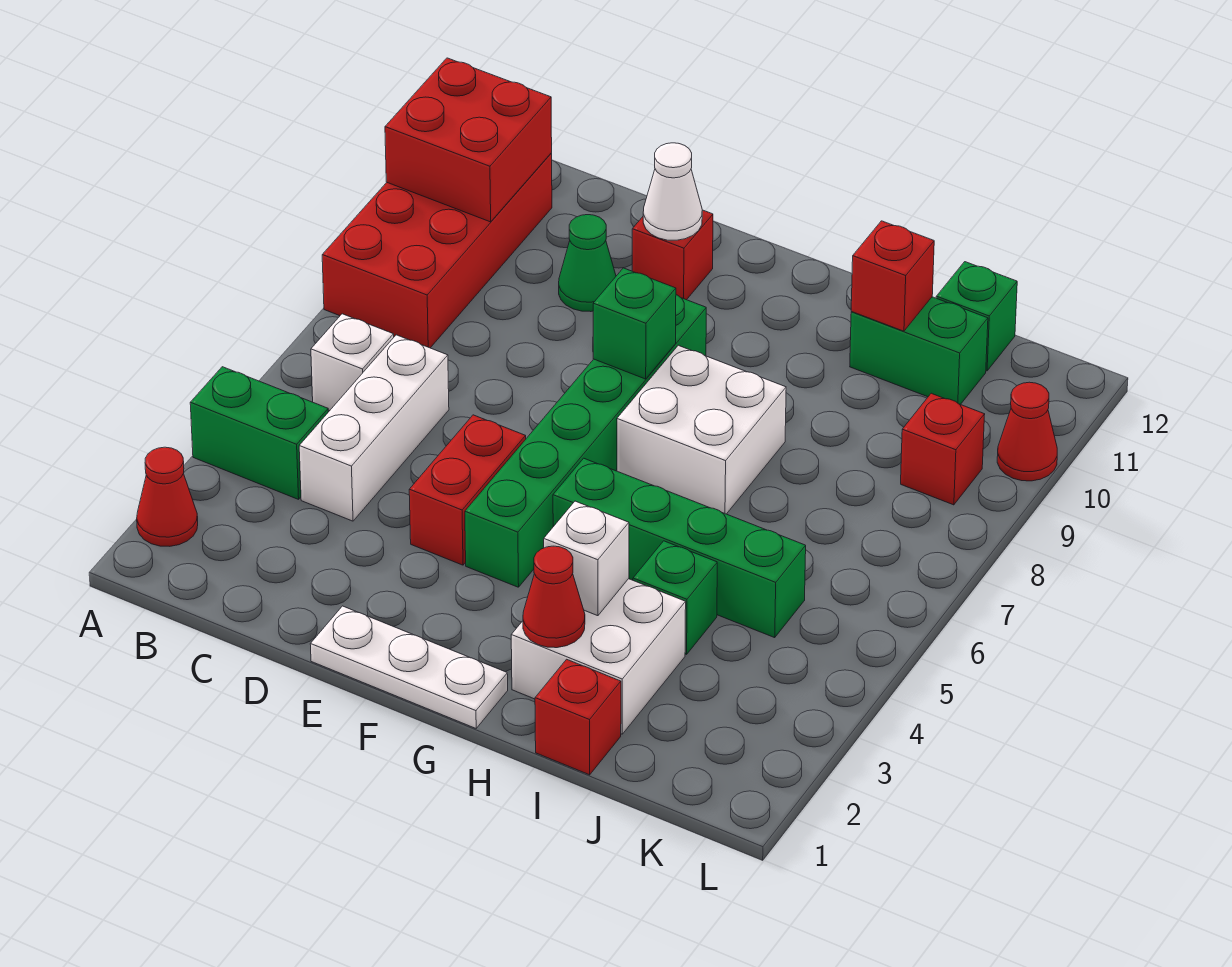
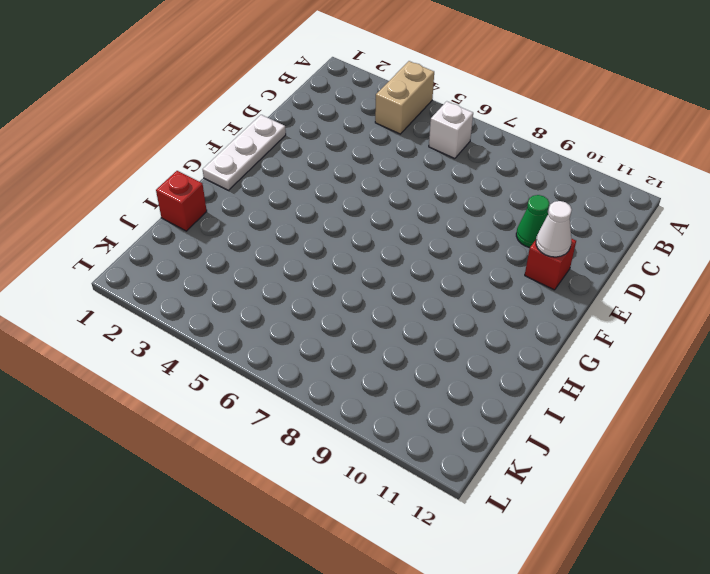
tan 1x2 brick [375,61,434,134] -> green 1x2 brick [190,367,328,499]
none -> red 1x1 cone [137,447,198,546]
none -> red 2x4 brick [322,153,552,348]
none -> white 1x3 brick [299,335,449,521]

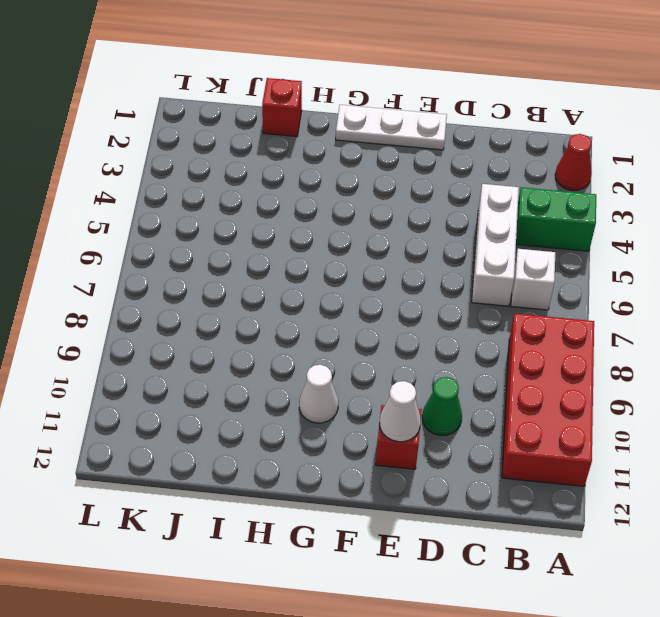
white 1x1 cone [299,365,338,423] -> none
none -> red 1x2 brick [409,415,526,565]
none -> green 1x6 brick [465,295,706,587]
none -> green 1x4 brick [553,458,806,638]

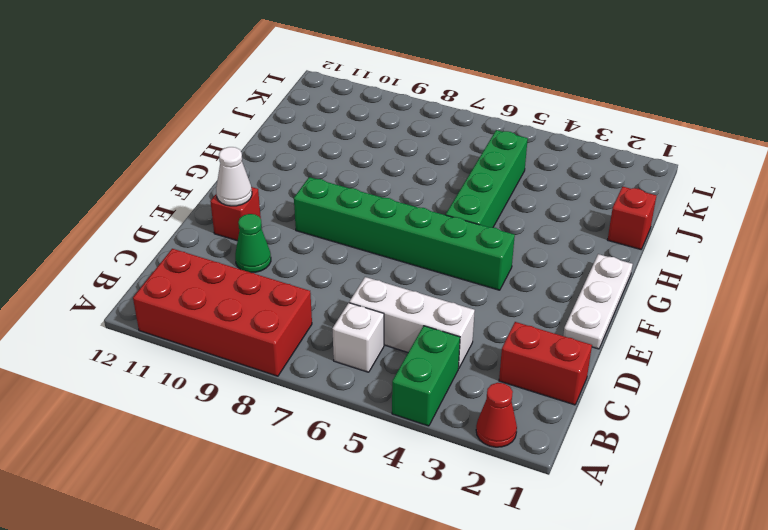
red 1x2 brick [499,322,592,405] -> red 1x2 brick moved to [409,415,526,565]
none -> white 2x2 brick [617,345,786,514]
none -> white 2x2 brick [511,579,686,734]
none -> green 1x1 brick [633,541,717,654]

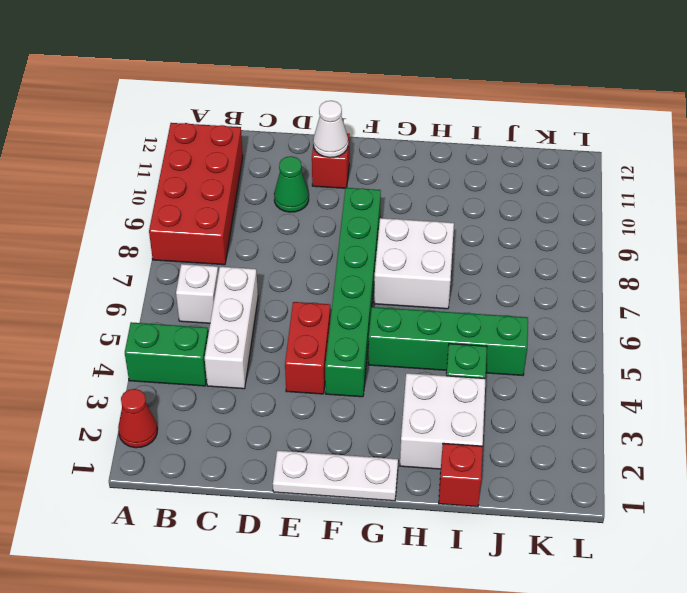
none -> green 1x2 brick [850,297,988,405]
none -> green 1x1 brick [936,262,1017,371]
none -> red 1x1 brick [901,393,985,505]

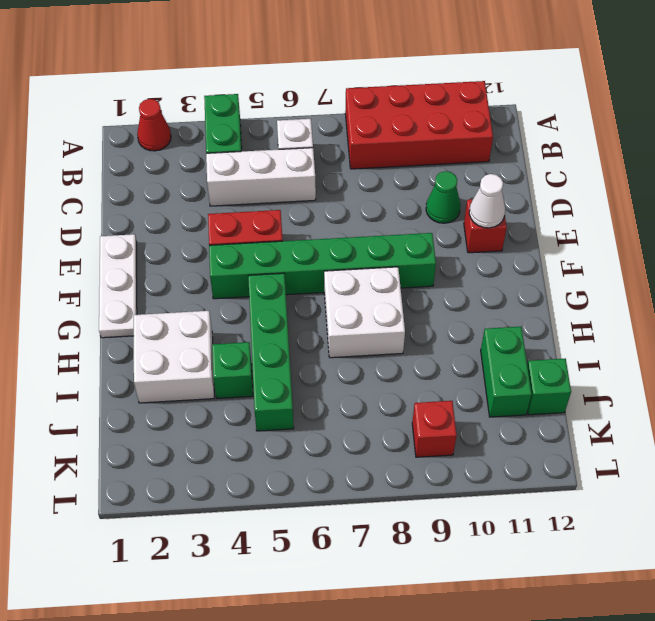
none -> red 1x1 brick [535,659,621,775]
none -> red 1x1 cone [997,382,1057,481]
none -> red 2x2 brick [385,58,552,222]

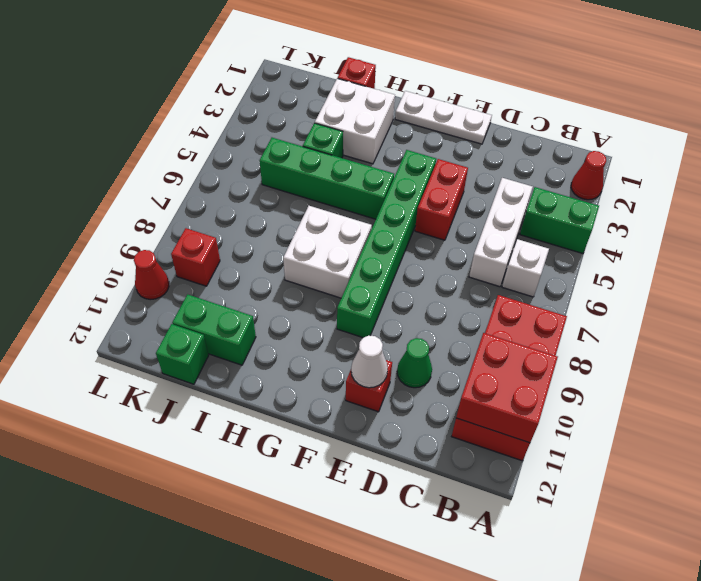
none -> green 1x1 brick [593,268,676,379]
none -> red 1x1 cone [523,546,585,648]
none -> white 1x1 brick [544,501,629,616]

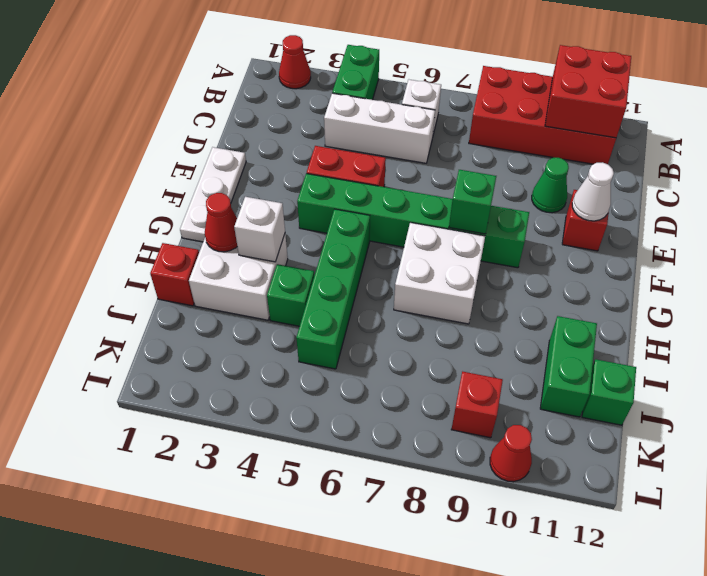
none -> red 1x1 brick [851,221,934,331]

